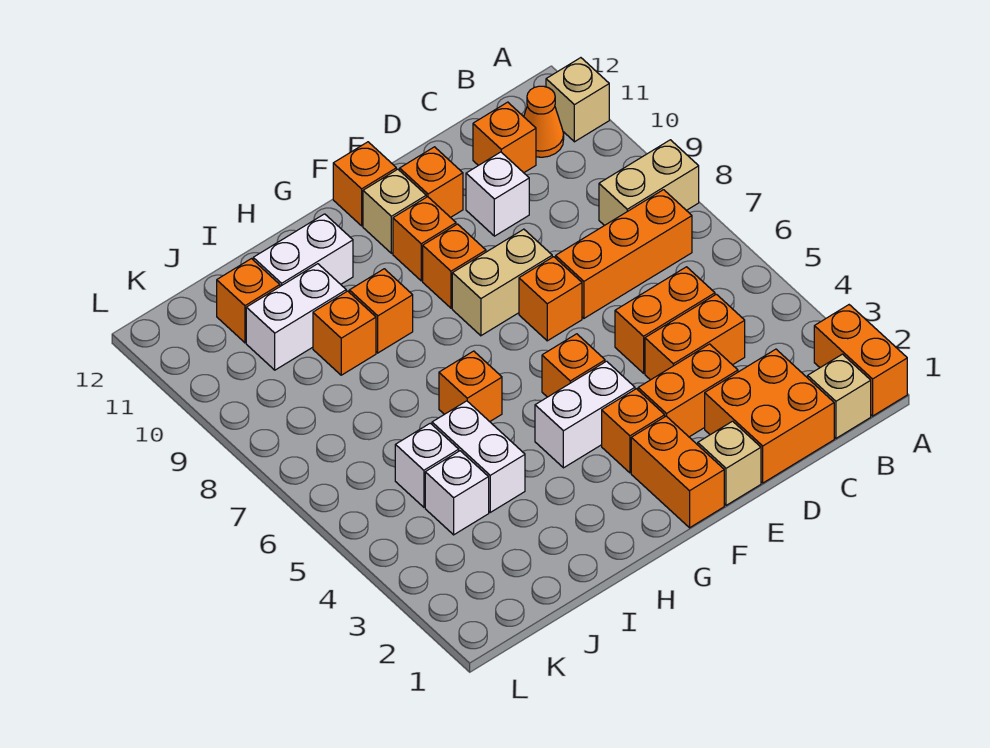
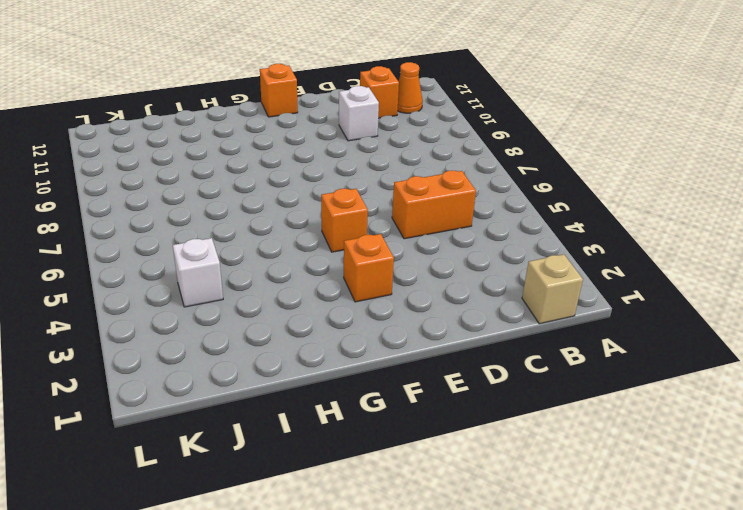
none -> orange 1x2 brick [814,305,907,416]
none -> tan 1x2 brick [599,140,699,226]
none -> tan 1x1 brick [546,58,609,142]
none -> orange 1x3 brick [556,190,692,318]

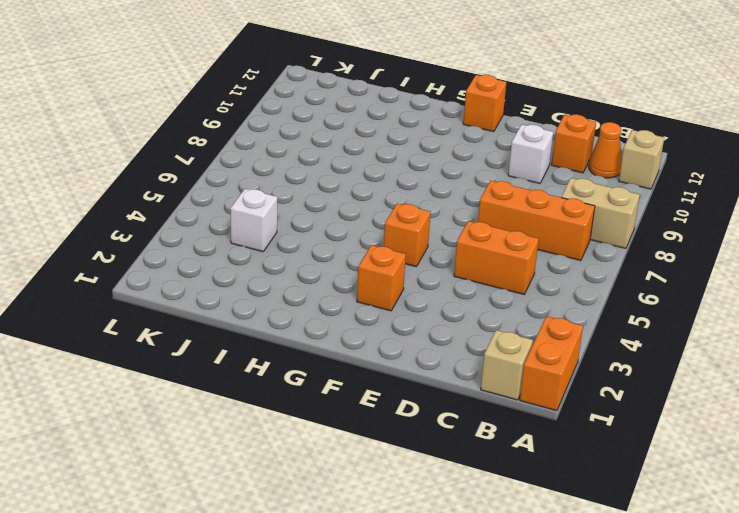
none -> orange 2x2 brick [705,349,834,483]
none -> orange 1x2 brick [645,294,745,380]
none -> orange 1x2 brick [638,344,738,437]
none -> tan 1x1 brick [698,421,761,505]

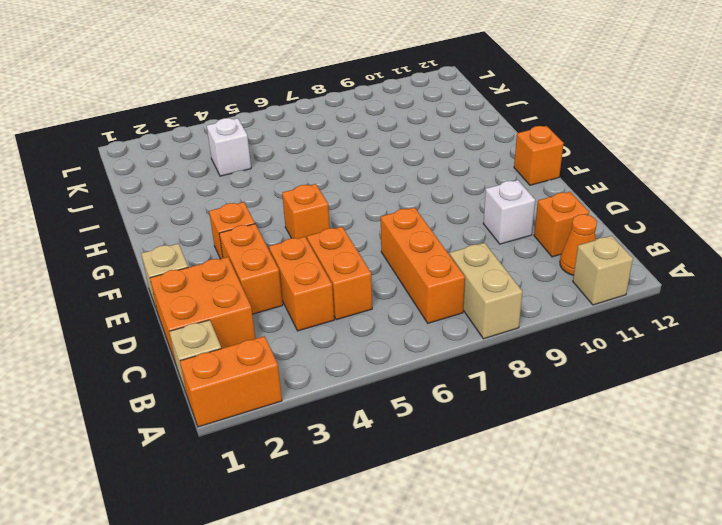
none -> orange 1x1 brick [519,257,582,341]
none -> tan 1x2 brick [452,229,552,336]
none -> orange 1x1 brick [400,147,463,218]
none -> orange 1x2 brick [631,416,724,528]

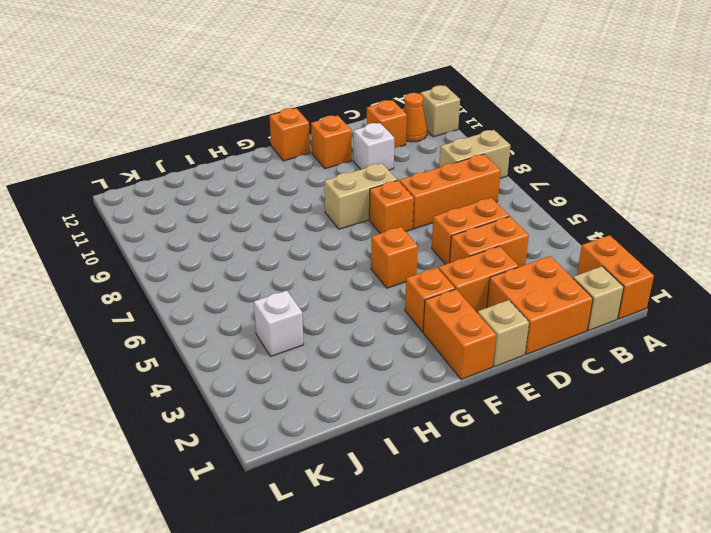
none -> white 1x2 brick [535,361,635,468]
none -> orange 1x1 brick [423,224,486,308]
none -> orange 1x1 brick [393,197,456,281]
none -> tan 1x1 brick [363,169,426,253]

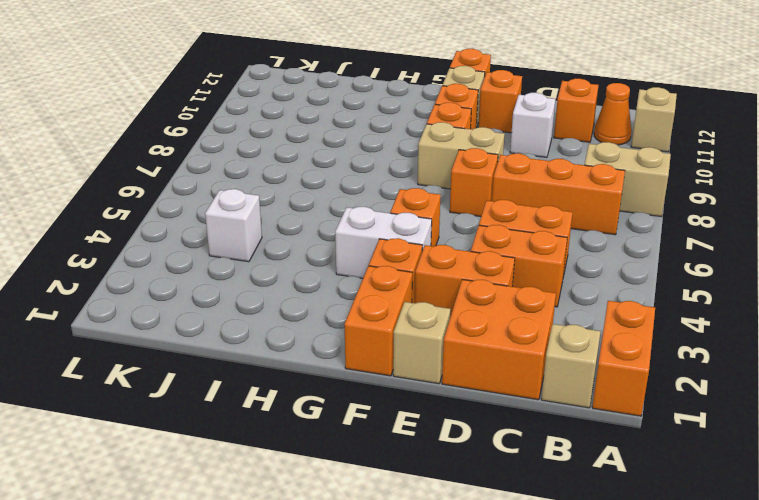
none -> orange 1x1 brick [439,351,502,422]
none -> orange 1x1 brick [349,269,413,353]
none -> white 1x2 brick [253,214,353,286]
none -> white 1x2 brick [432,401,525,512]

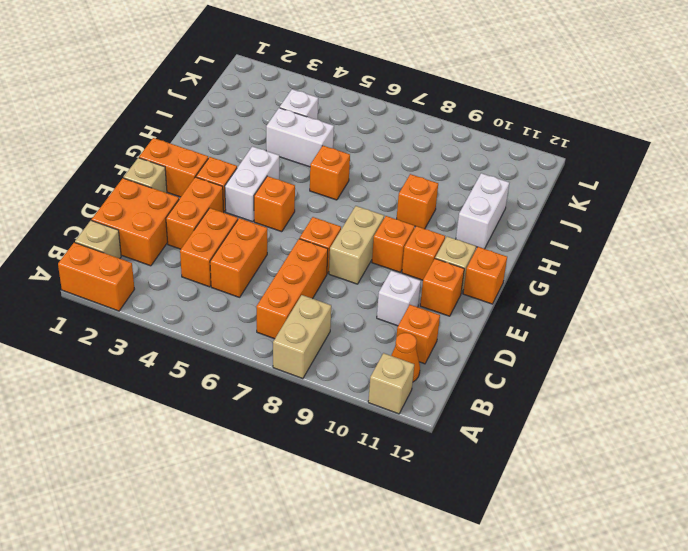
none -> orange 1x1 brick [313,291,376,375]
none -> white 1x2 brick [246,264,346,370]
none -> white 1x1 brick [395,423,459,507]
none -> orange 1x1 brick [217,259,280,343]

